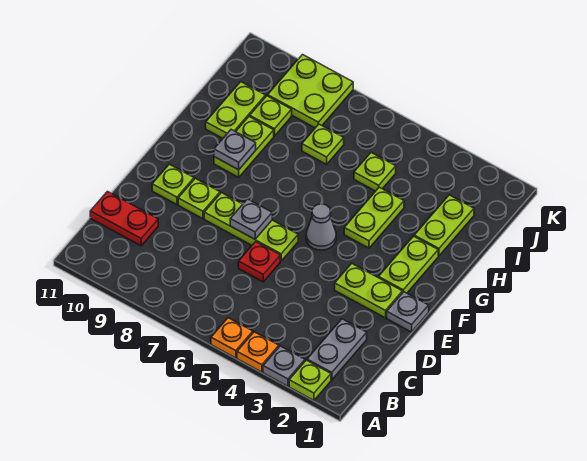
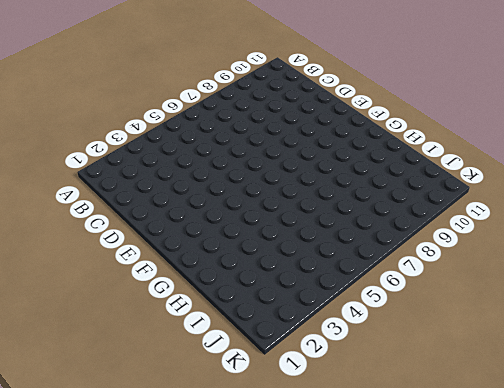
none -> lime 1x1 plate [289,360,331,400]
none -> grey 1x1 plate [263,346,305,386]
none -> orange 1x1 plate [237,332,279,372]

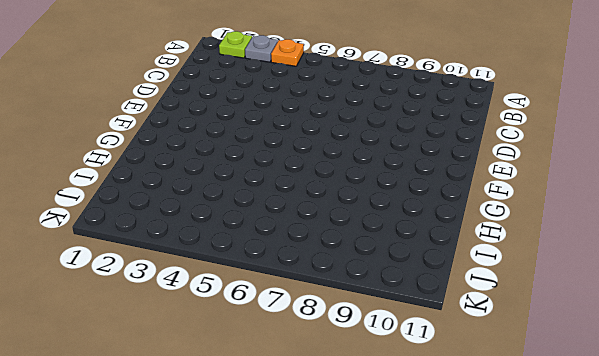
none -> orange 1x1 plate [211,318,253,358]
none -> grey 1x2 plate [307,319,367,380]
none -> red 1x2 plate [90,192,158,246]

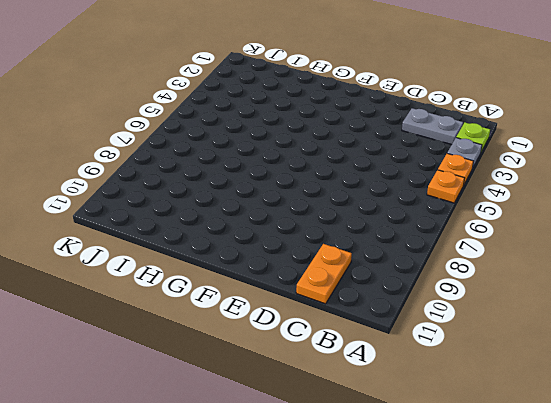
orange 1x2 plate [296,244,352,304] -> red 1x2 plate [90,192,158,246]
none -> red 1x1 plate [239,242,280,282]
none -> grey 1x1 plate [387,292,429,332]
none -> lime 1x2 plate [335,264,403,318]

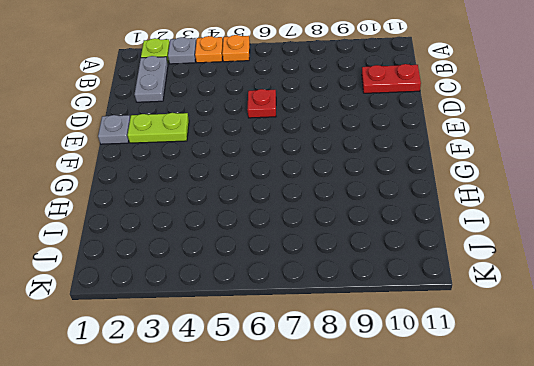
none -> lime 1x3 plate [204,193,298,261]
none -> lime 1x1 plate [178,178,220,219]
none -> lime 1x1 plate [152,164,194,204]

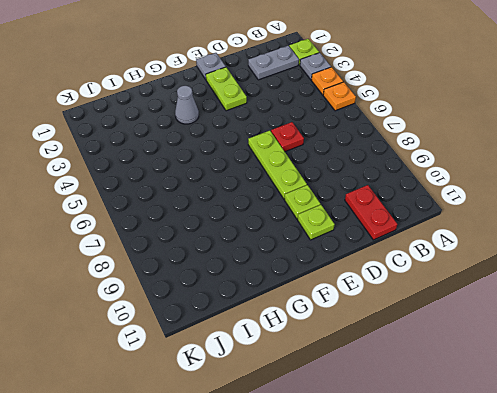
grey 1x1 cone [175,86,199,124] -> grey 1x1 cone moved to [306,204,336,250]
none -> lime 1x2 plate [379,236,438,293]
none -> lime 1x2 plate [344,187,404,248]
none -> lime 1x2 plate [214,117,274,177]

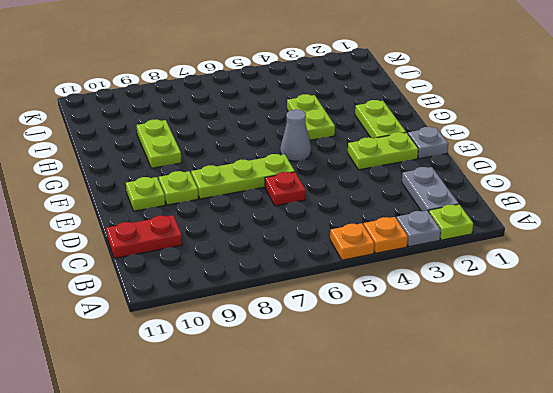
none -> lime 1x2 plate [414,195,474,256]
none -> lime 1x2 plate [206,82,265,138]
none -> lime 1x1 plate [354,153,396,191]

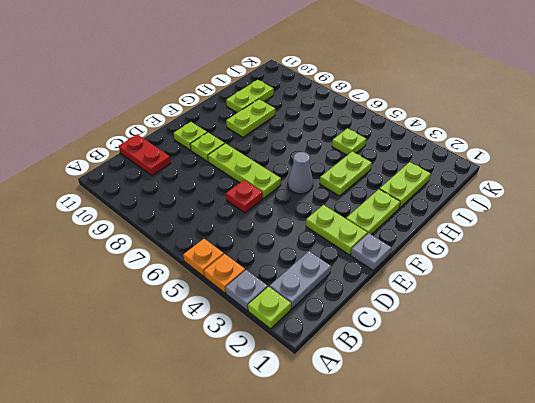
none -> lime 1x1 plate [302,124,344,164]
none -> lime 1x1 plate [250,96,292,136]
none -> lime 2x2 plate [268,55,353,128]

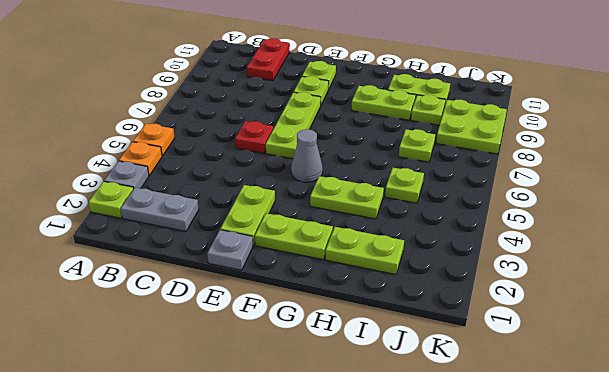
none -> grey 1x1 plate [230,199,272,239]
none -> grey 1x1 plate [214,130,256,170]

